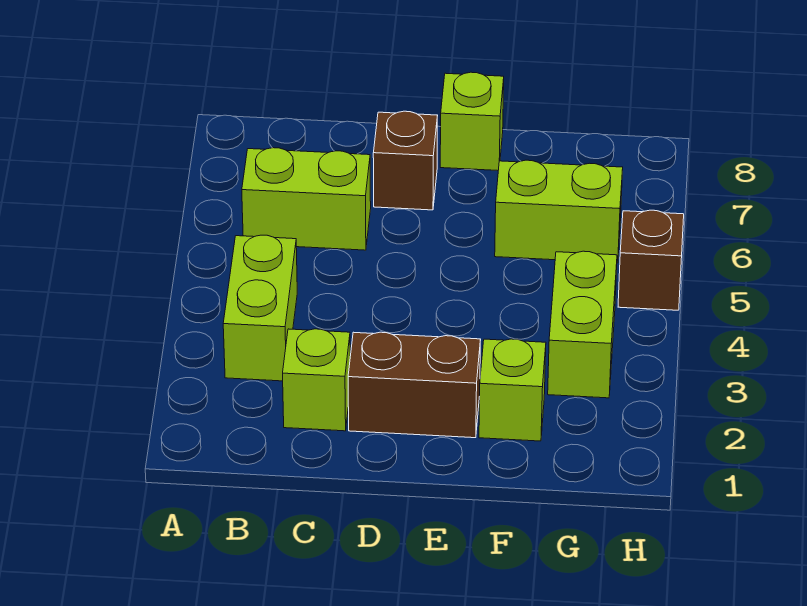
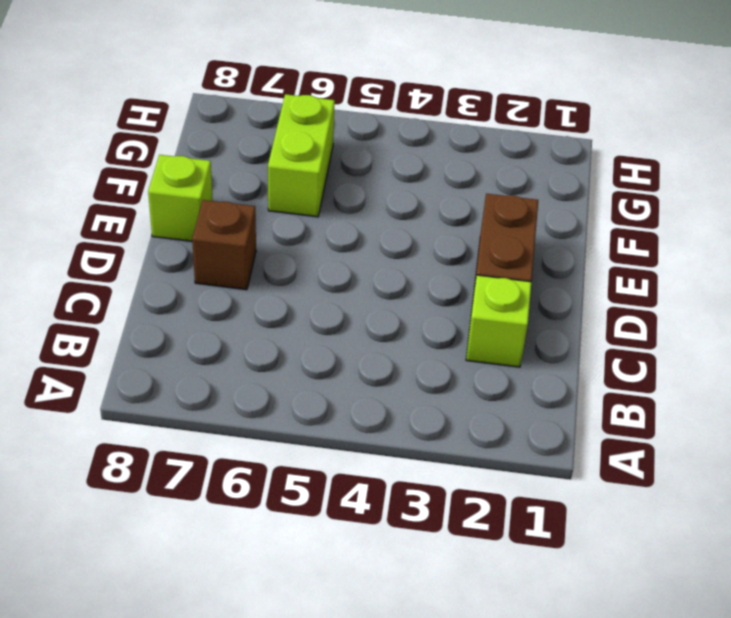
none -> lime 1x2 brick [223,235,297,381]
none -> lime 1x2 brick [242,148,371,250]

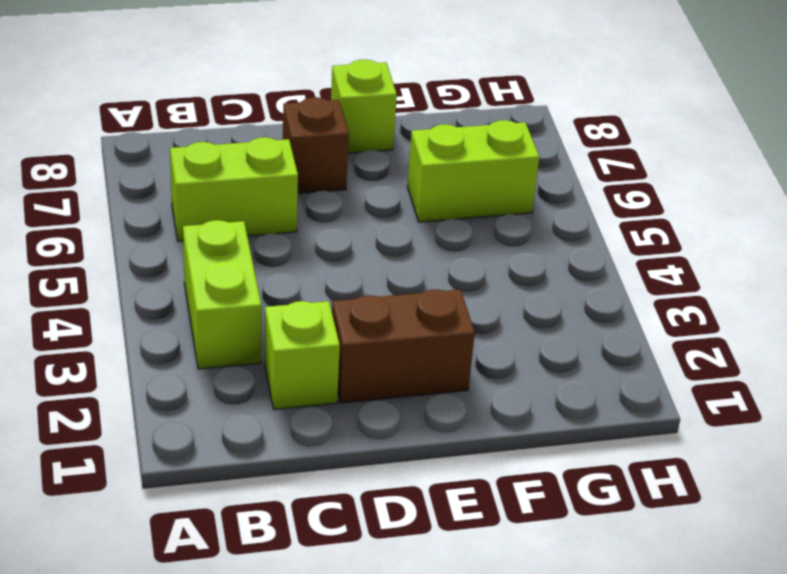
none -> lime 1x1 brick [479,339,546,441]
none -> lime 1x2 brick [548,251,617,398]

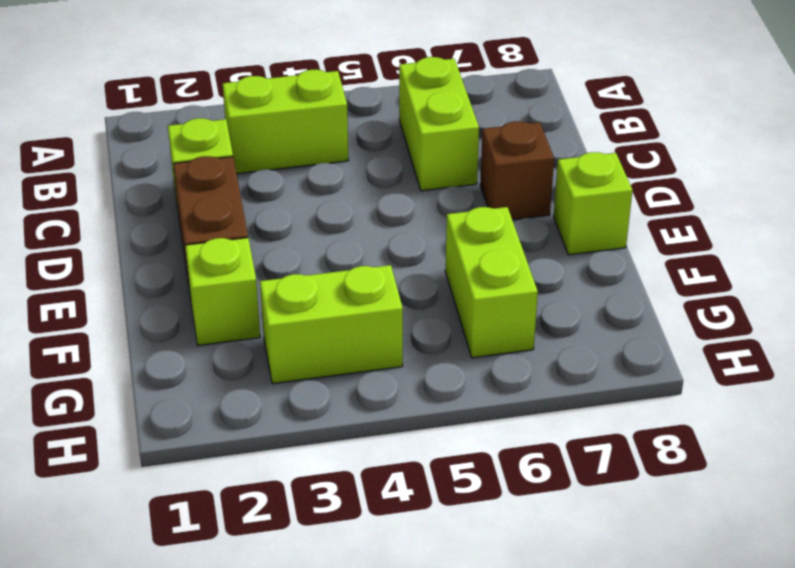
none -> brown 1x1 brick [618,210,684,310]

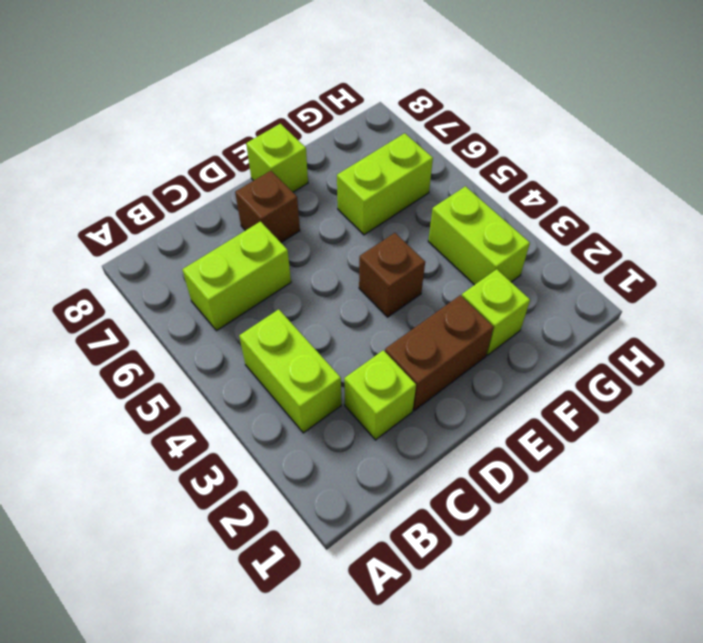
brown 1x1 brick [359,233,425,317] -> brown 1x1 brick moved to [618,210,684,310]

